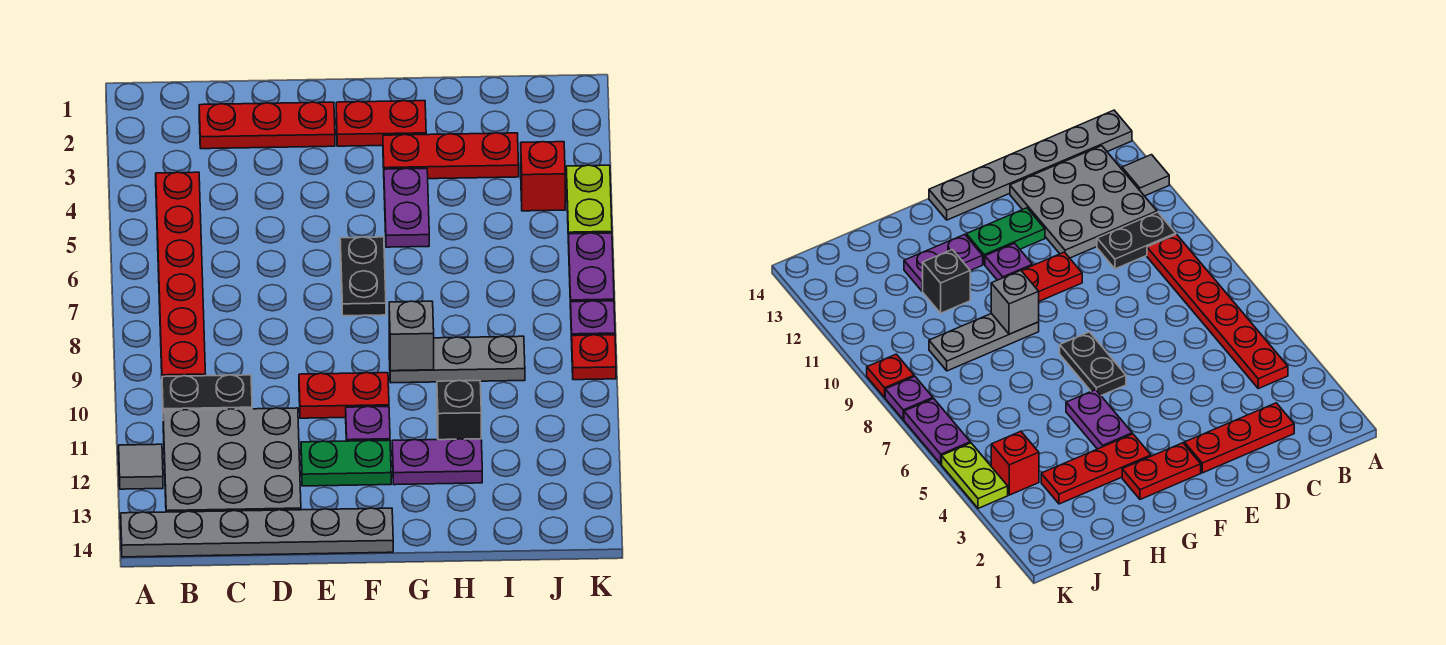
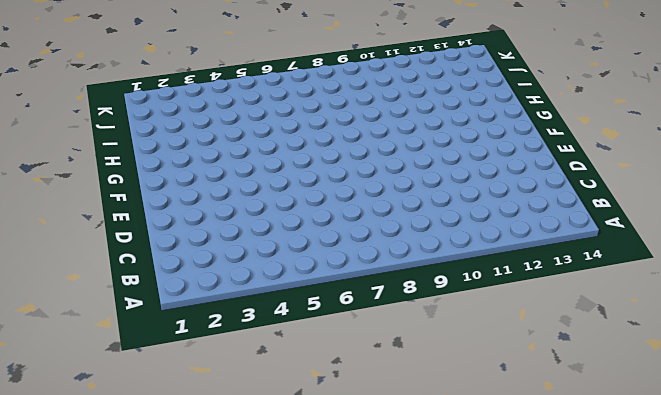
none -> grey 1x1 tile [119,444,163,489]
none -> grey 1x6 plate [121,508,393,557]
none -> red 1x6 plate [156,172,206,377]

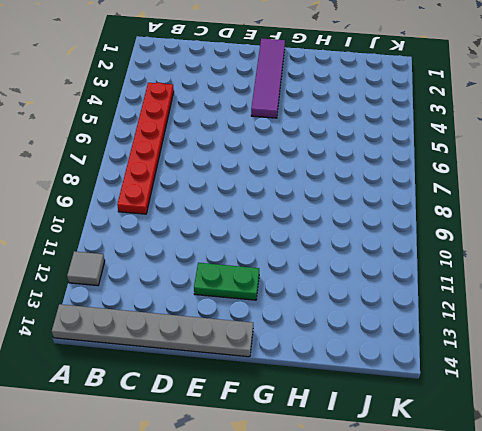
purple 1x4 tile [251,38,285,118] -> red 1x2 plate [336,101,426,146]
none -> black 1x2 plate [162,375,252,411]
none -> grey 3x3 plate [163,408,301,512]
none -> red 1x3 plate [199,102,335,149]

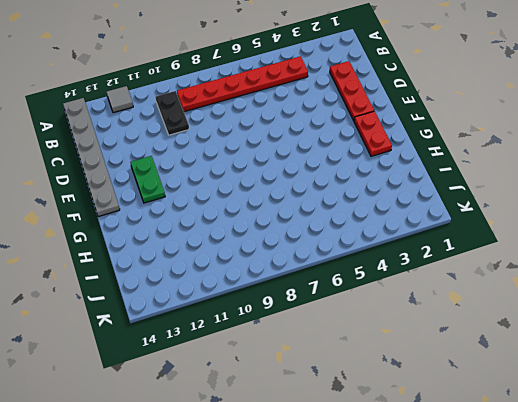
none -> grey 3x3 plate [163,408,301,512]
none -> red 1x2 plate [299,373,389,418]
none -> black 1x2 plate [340,237,386,316]

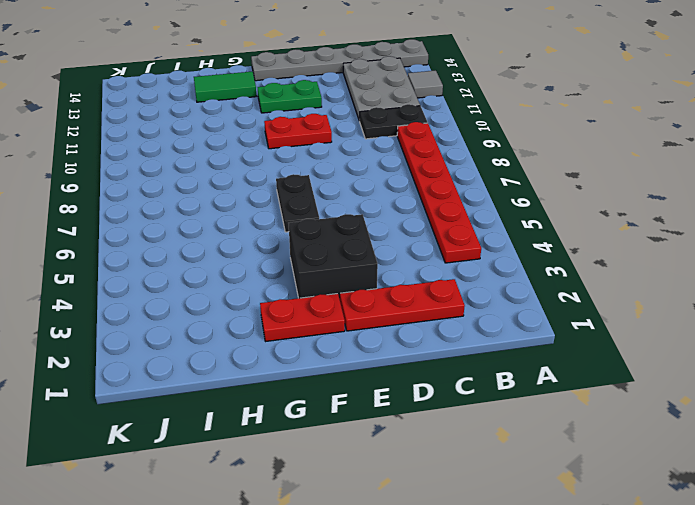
grey 2x3 plate [343,56,420,121] -> grey 3x3 plate [163,408,301,512]
black 2x2 brick [289,214,378,299] -> none
green 1x2 tile [194,71,256,102] -> none
none -> purple 1x1 plate [346,406,390,441]
none -> red 1x3 plate [383,133,519,179]
none -> purple 1x2 plate [384,168,429,247]

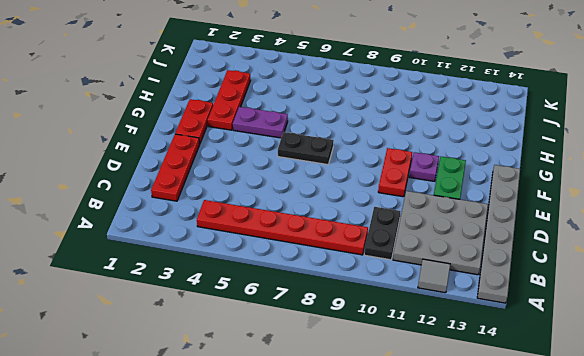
none -> grey 1x3 plate [389,336,525,383]
none -> purple 1x2 plate [392,439,482,485]
none -> black 1x1 brick [437,380,481,440]

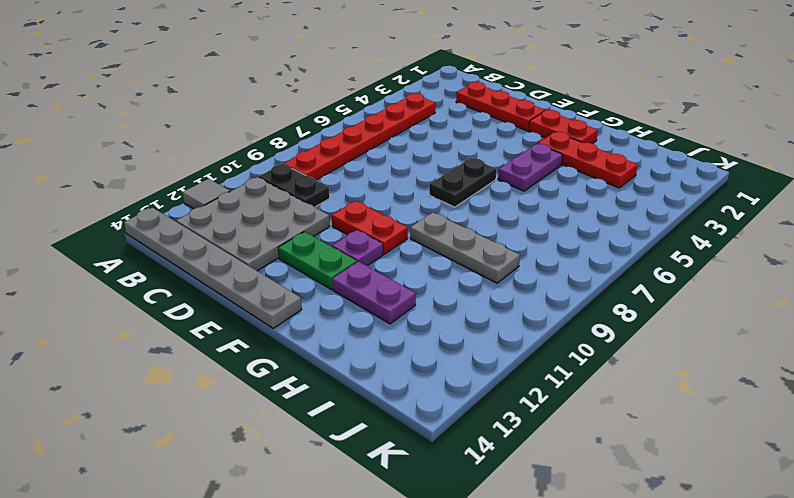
none -> black 1x1 brick [437,380,481,440]
none -> red 1x1 brick [521,142,565,211]
none -> lime 1x2 plate [566,165,612,244]

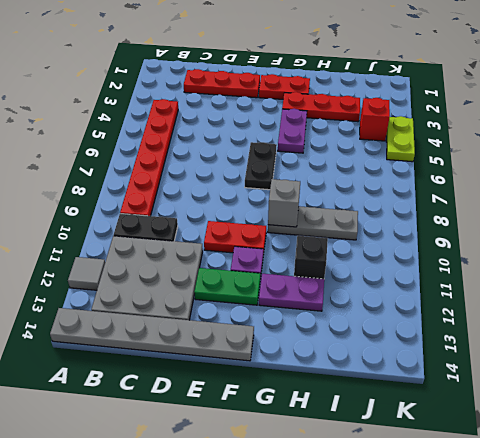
none -> purple 1x2 plate [569,233,614,308]
none -> purple 1x1 plate [571,301,615,340]
none -> red 1x1 plate [572,335,616,380]

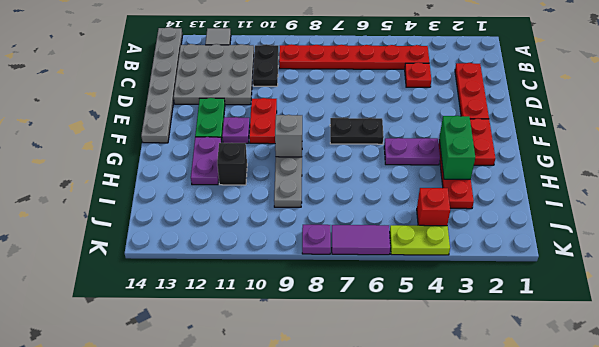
red 1x1 plate [405,62,431,87] -> red 1x1 plate moved to [572,335,616,380]
green 1x2 brick [439,116,475,179] -> none
purple 1x2 tile [332,225,390,255] -> purple 1x2 plate [569,233,614,308]

